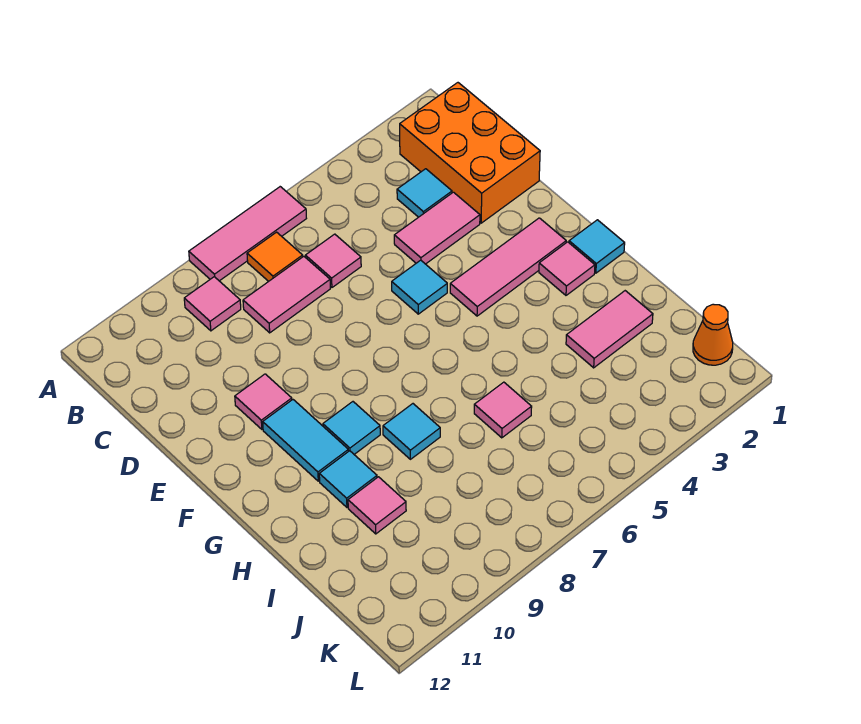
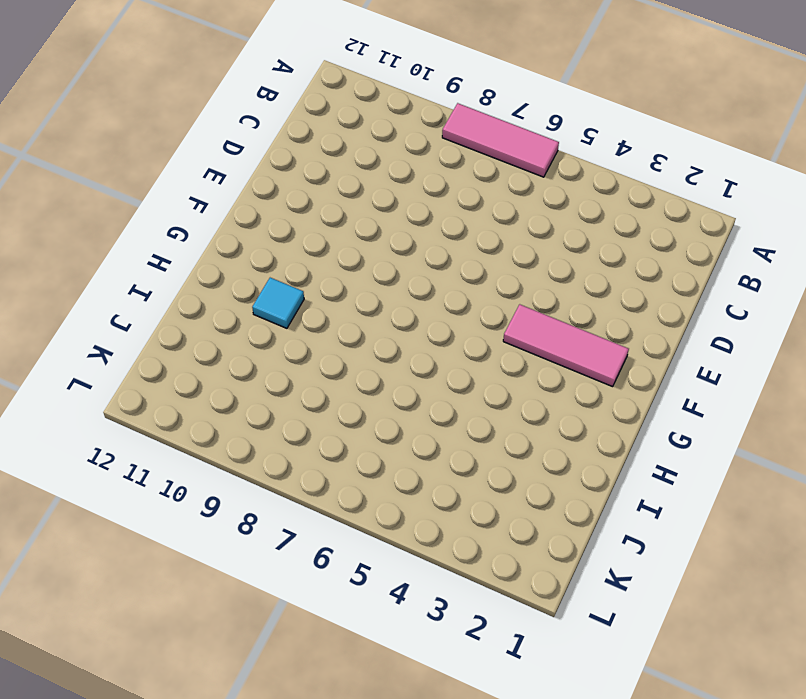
none -> orange 2x3 brick [400,83,540,223]
none -> orange 1x1 tile [247,232,303,281]
none -> pink 1x1 tile [184,277,241,331]

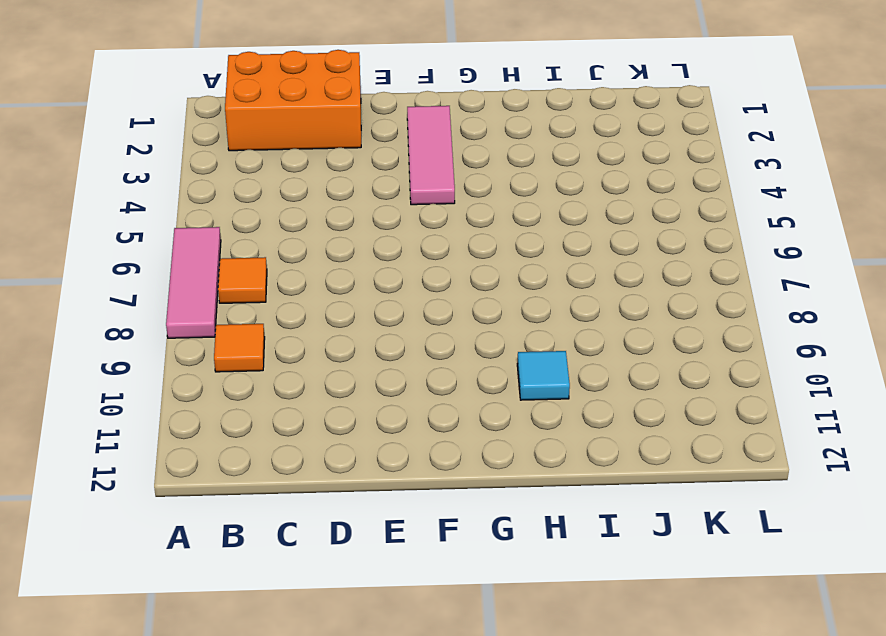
orange 1x1 tile [214,324,265,372] -> pink 1x1 tile [184,277,241,331]
none -> cyan 1x1 tile [397,169,452,217]
none -> pink 1x1 tile [305,234,361,287]
none -> pink 1x2 tile [243,256,330,333]

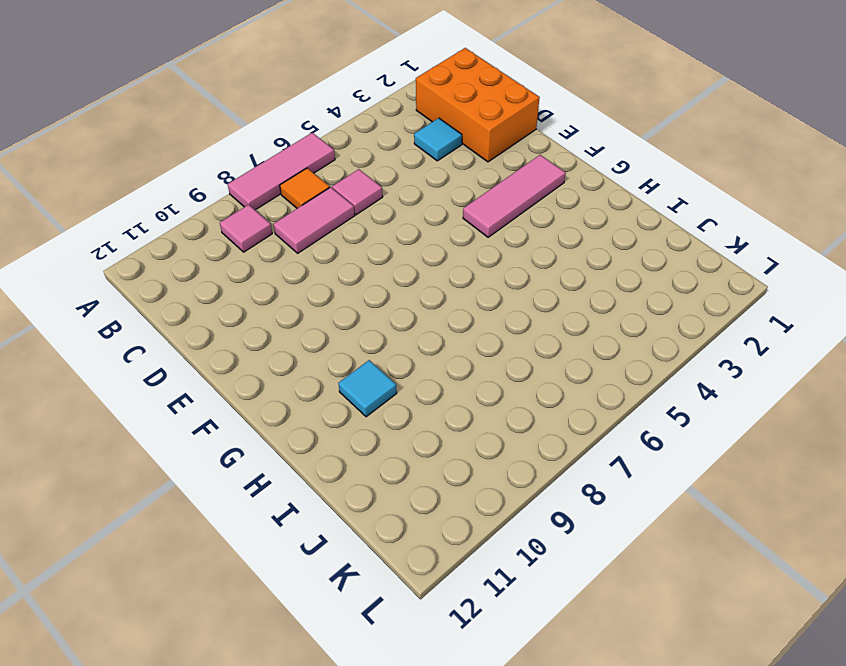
none -> pink 1x2 tile [394,192,480,264]
none -> cyan 1x1 tile [392,260,447,314]
none -> pink 1x1 tile [235,374,292,429]

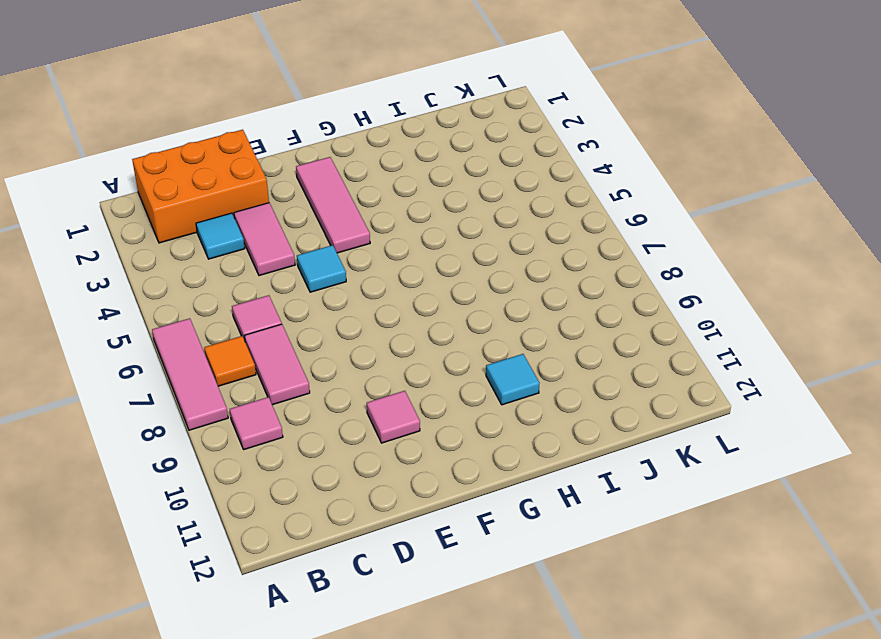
none -> cyan 1x2 tile [263,400,348,481]
none -> cyan 1x1 tile [569,220,625,273]
none -> pink 1x1 tile [539,242,595,295]

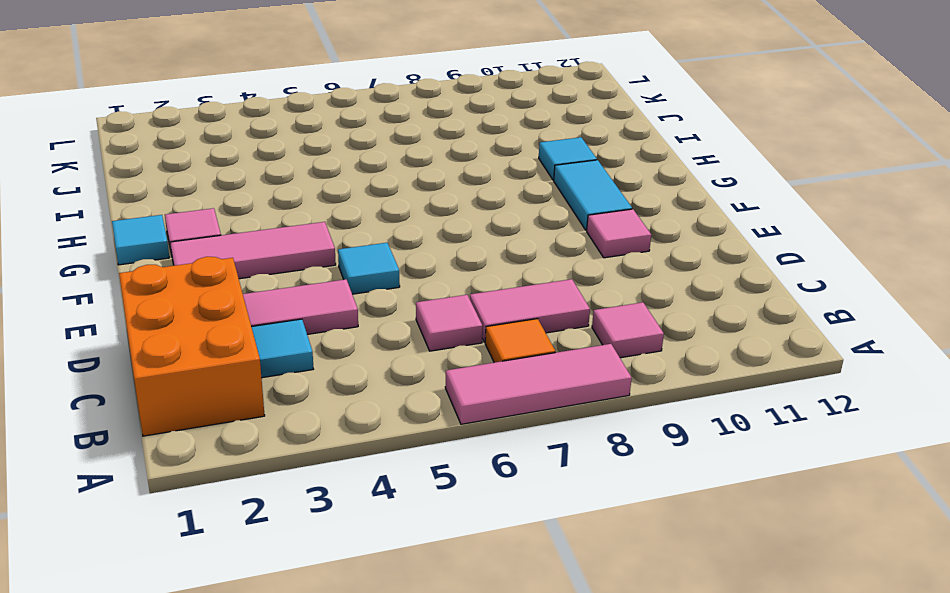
none -> cyan 1x1 tile [323,402,380,454]
none -> cyan 1x1 tile [383,404,440,459]
none -> pink 1x2 tile [566,291,653,368]

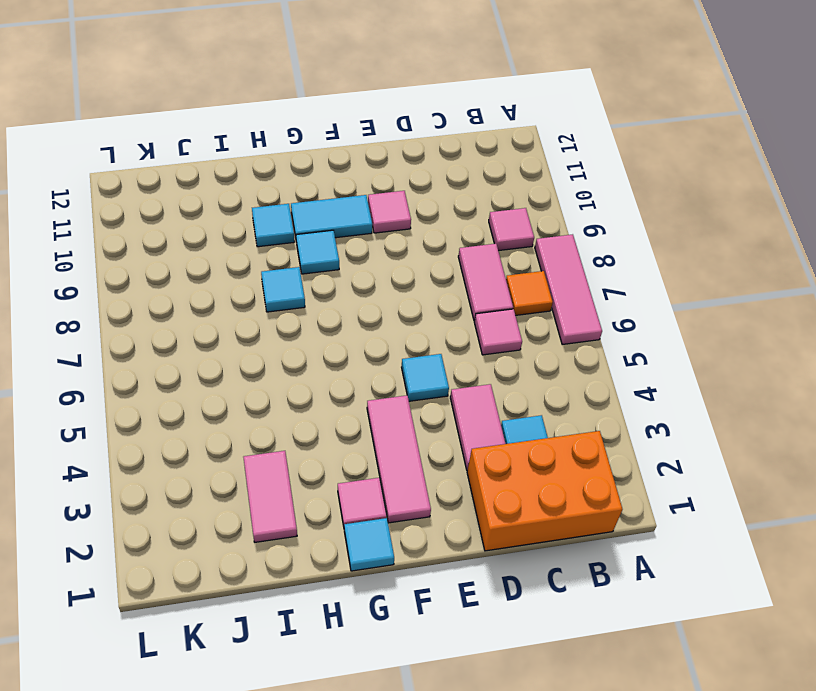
none -> pink 1x1 tile [474,382,532,438]
none -> pink 1x1 tile [348,477,406,534]
none -> orange 1x1 cone [693,304,733,365]

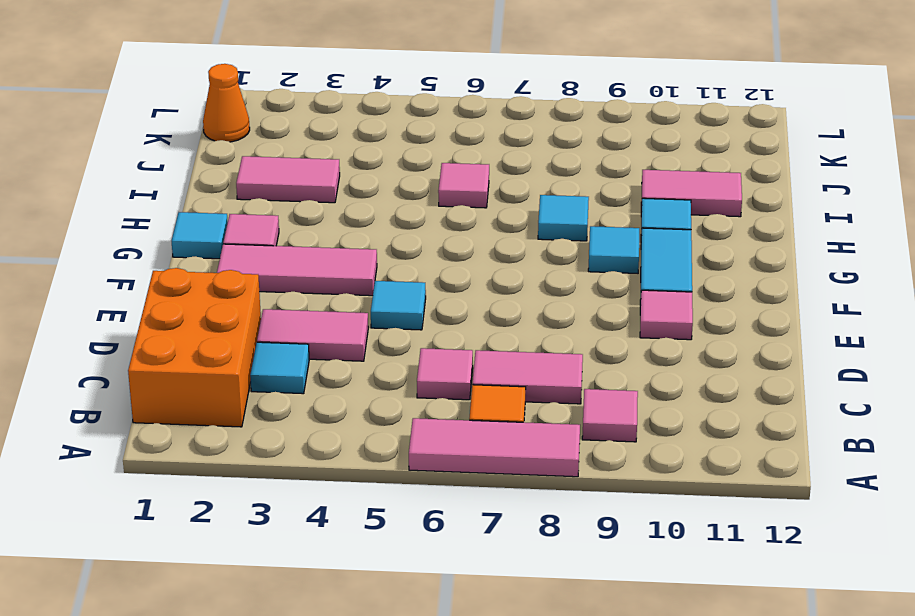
pink 1x2 tile [641,170,742,217] -> pink 1x1 tile [348,477,406,534]

